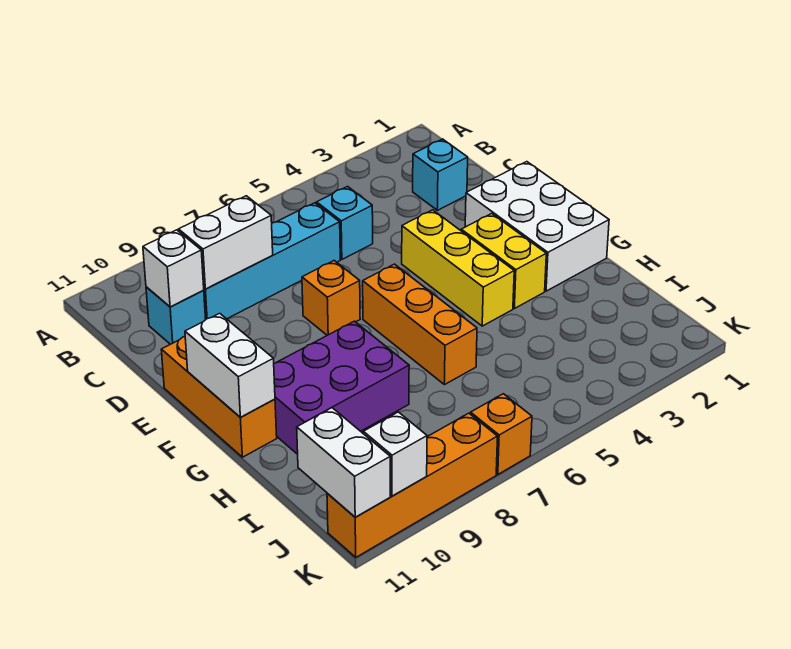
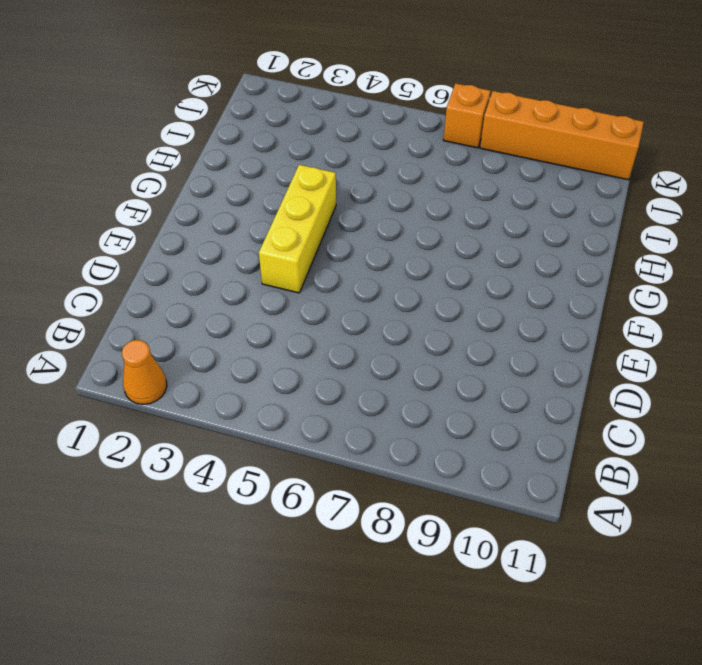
orange 1x1 cone [122,340,167,404] -> none
none -> cyan 1x1 brick [413,139,468,210]
none -> cyan 1x1 brick [317,187,373,259]
none -> cyan 1x4 brick [203,203,340,319]

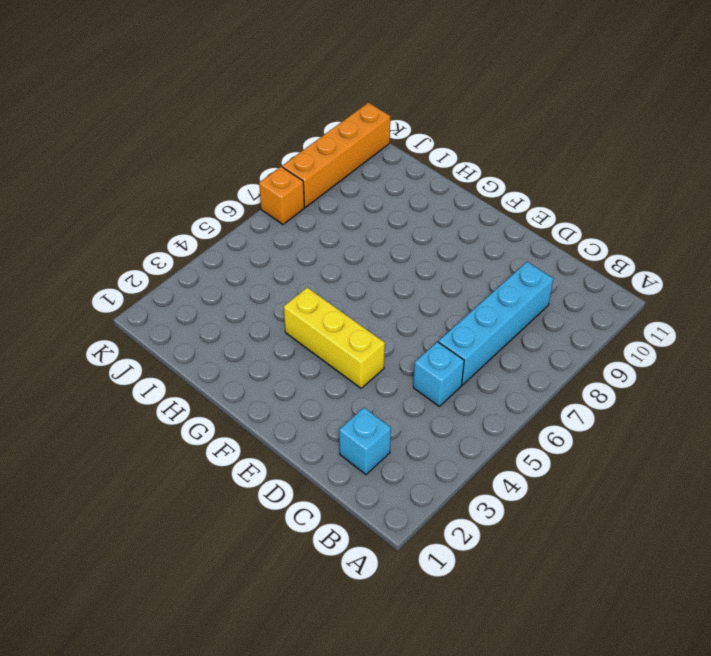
none -> cyan 1x1 brick [146,287,206,344]
none -> white 2x3 brick [465,162,609,291]
none -> orange 1x1 brick [302,261,360,335]

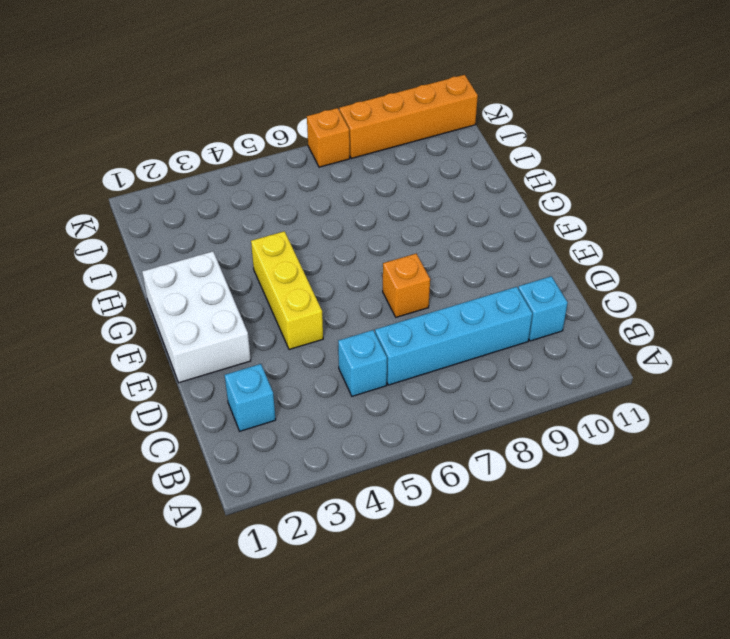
none -> orange 1x3 brick [161,337,277,457]
none -> yellow 1x2 brick [461,213,546,309]
none -> orange 1x3 brick [363,264,477,385]

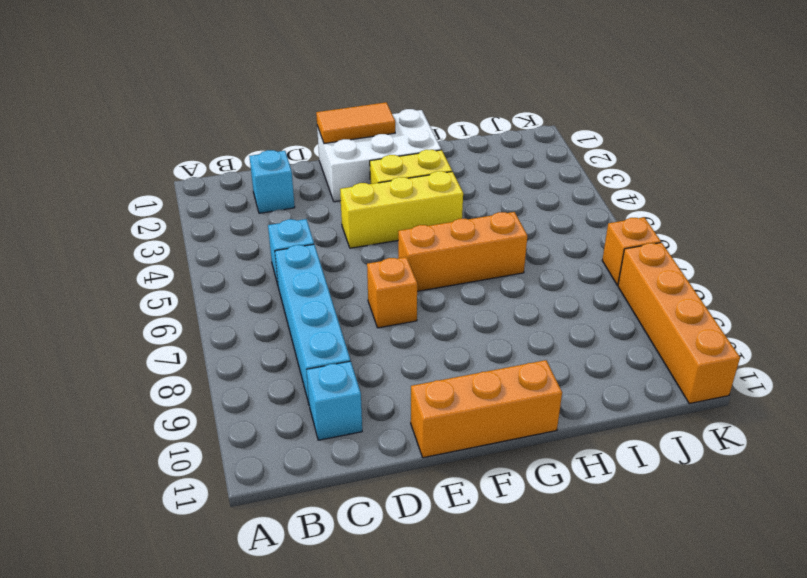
orange 1x2 tile [316,102,395,144] -> none
none -> purple 2x3 brick [274,321,409,454]
none -> white 1x2 brick [179,196,273,289]
none -> white 1x1 brick [143,230,204,307]

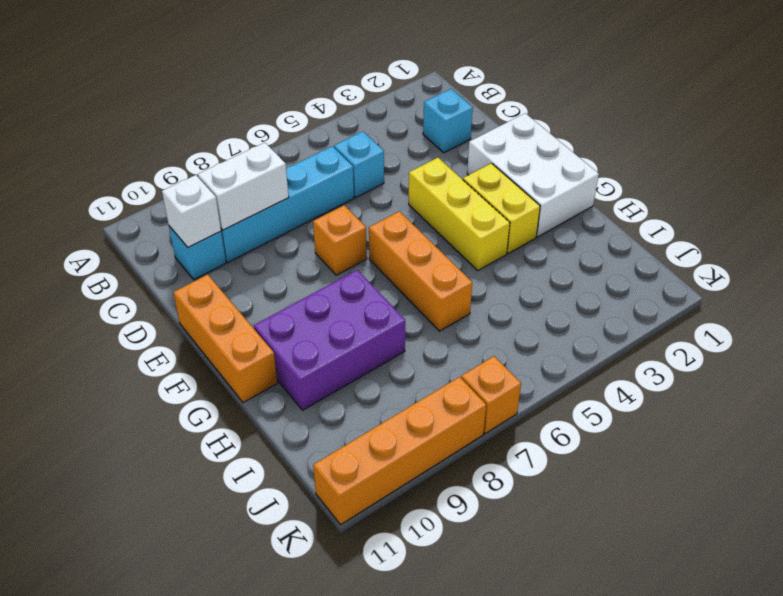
none -> white 1x2 brick [185,313,275,417]
none -> white 1x2 brick [297,408,390,517]
none -> white 1x1 brick [363,412,427,496]

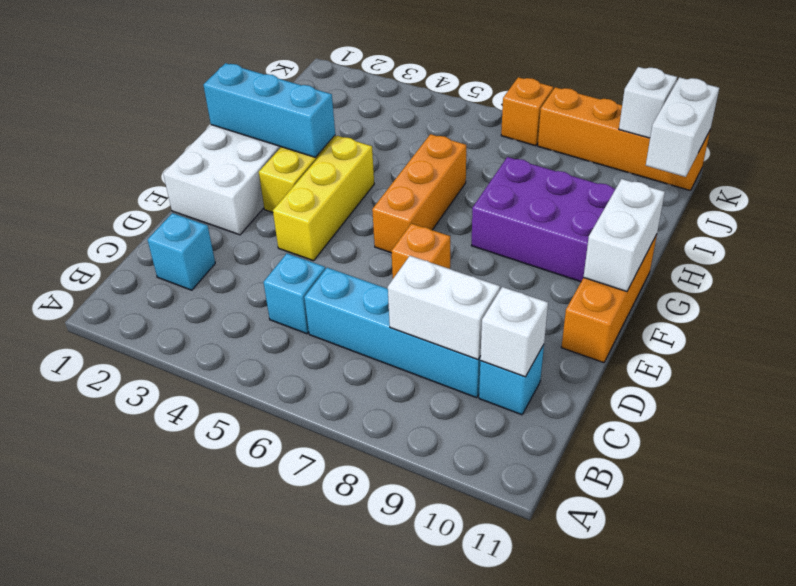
cyan 1x3 brick [204,63,335,157] -> none

